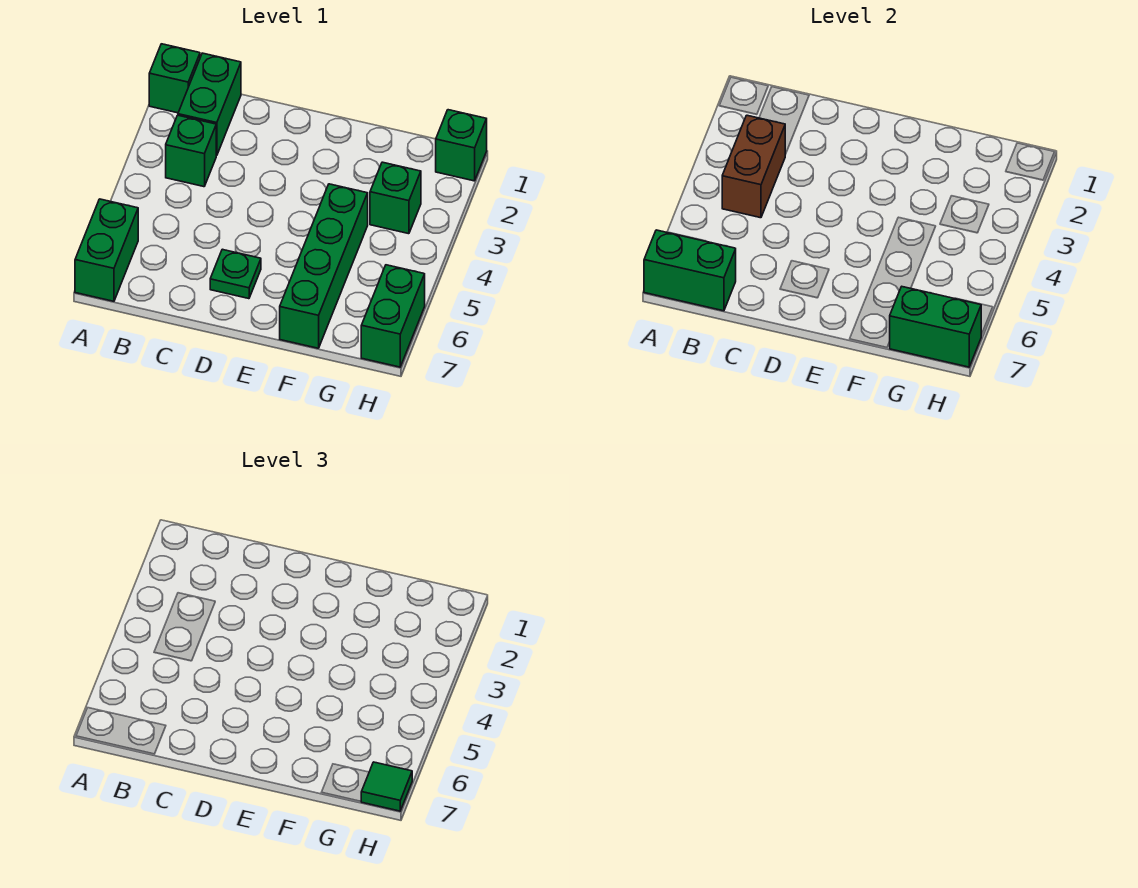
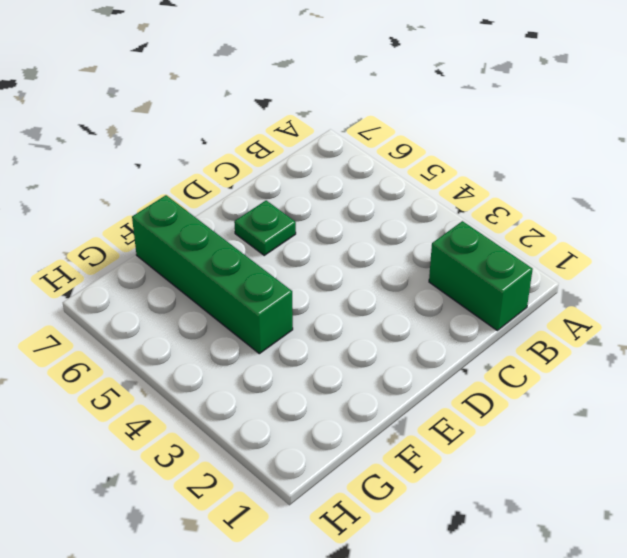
none -> green 1x1 brick [149,44,200,113]
none -> green 1x2 brick [75,199,138,301]
none -> green 1x1 brick [166,115,216,187]

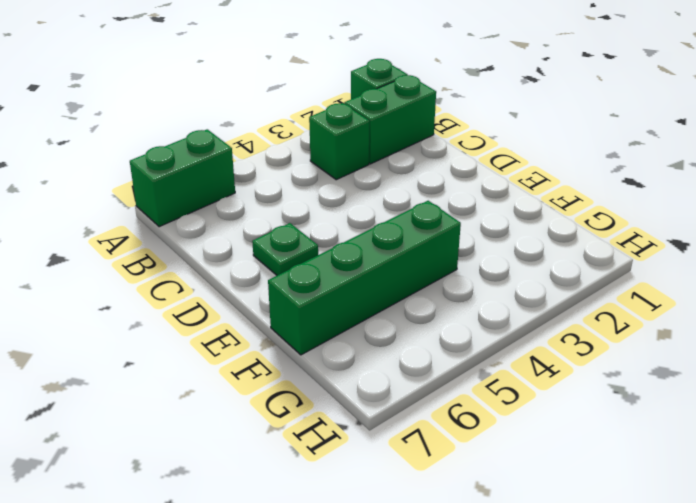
none -> green 1x1 brick [370,162,421,234]
none -> green 1x1 brick [436,110,487,181]
none -> green 1x2 brick [361,265,425,367]

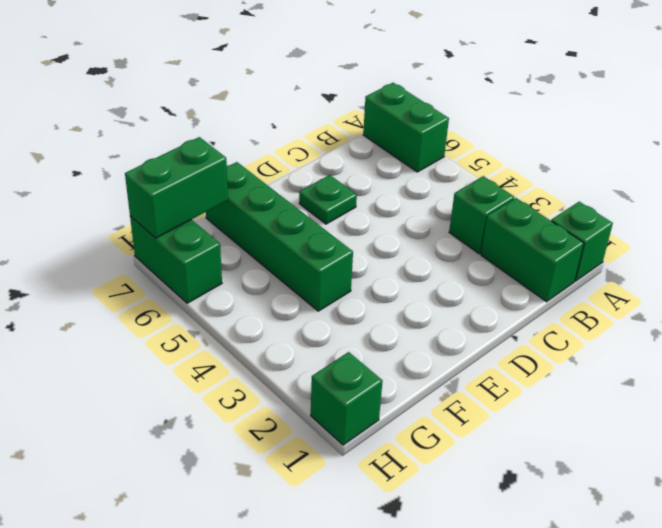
none -> green 1x1 brick [370,162,421,234]
none -> green 1x2 brick [644,230,736,311]
none -> brown 1x2 brick [722,115,785,218]

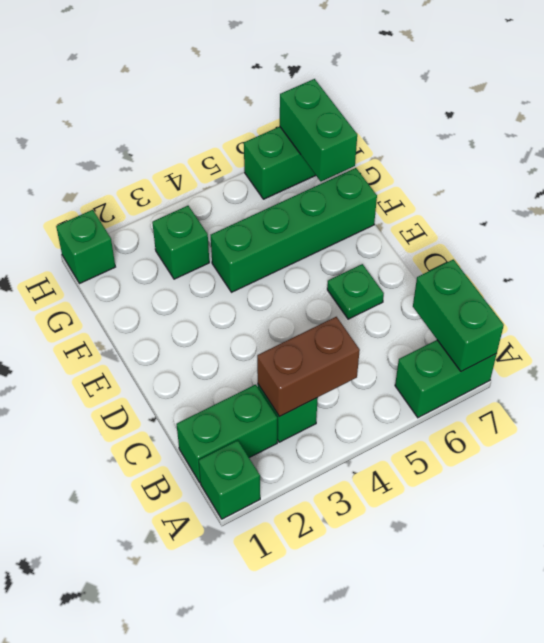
none -> green 1x1 tile [361,762,412,811]

